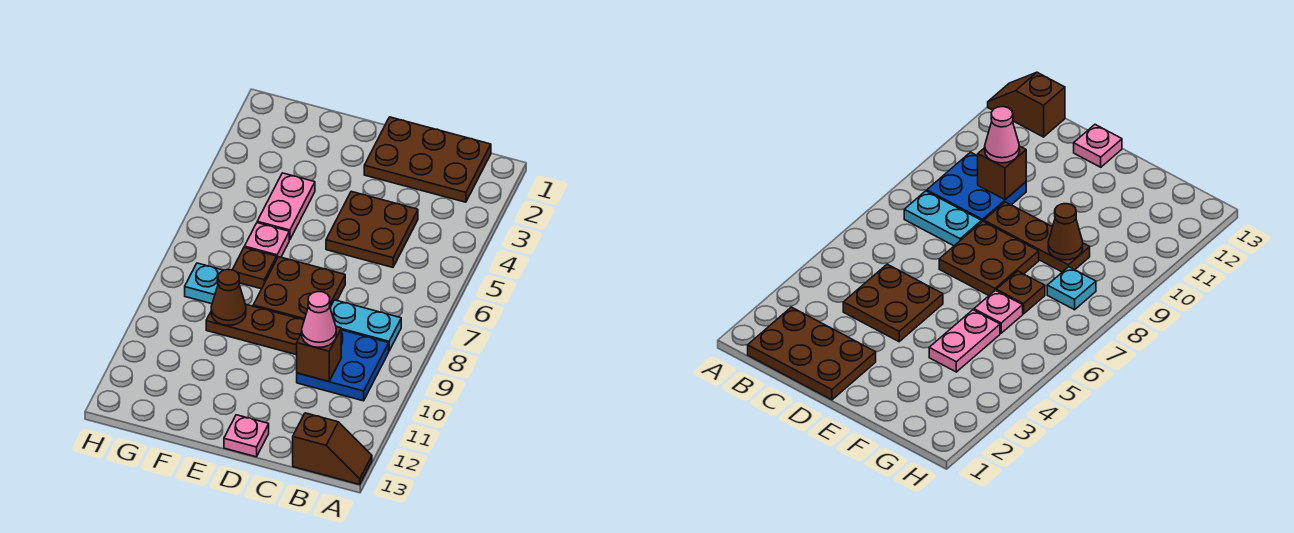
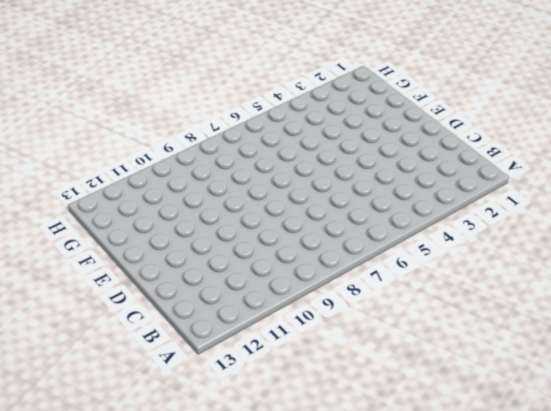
none -> brown 1x2 slope [293,413,372,484]
none -> brown 2x3 plate [364,117,491,202]
none -> cyan 1x2 plate [330,300,401,351]

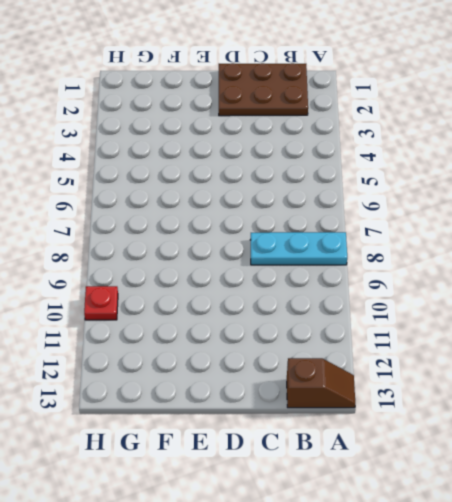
cyan 1x3 plate [251,232,347,265] -> cyan 1x2 plate [330,300,401,351]
red 1x1 plate [84,286,118,320] -> none
none -> blue 2x2 plate [297,330,389,401]
none -> brown 2x2 plate [326,191,418,267]
none -> brown 2x2 plate [253,257,345,320]

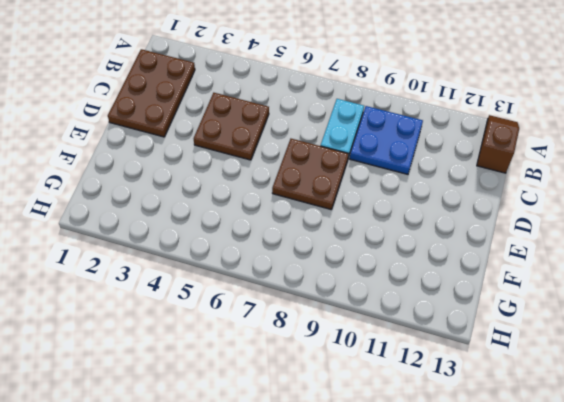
none -> brown 1x3 plate [206,305,304,355]
none -> pink 1x1 plate [224,415,269,457]
none -> pink 1x2 plate [257,173,315,240]

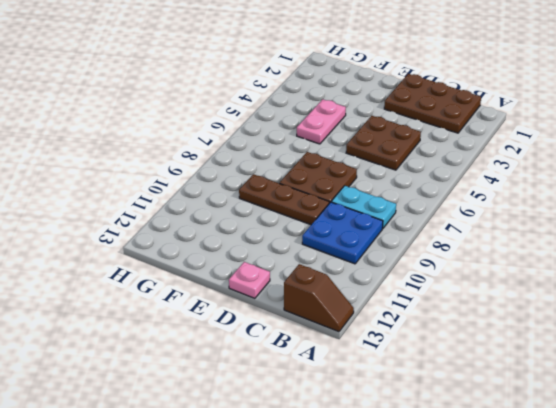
none -> pink 1x1 plate [244,223,289,258]
none -> brown 1x1 plate [233,248,277,289]
none -> cyan 1x1 plate [185,263,224,304]

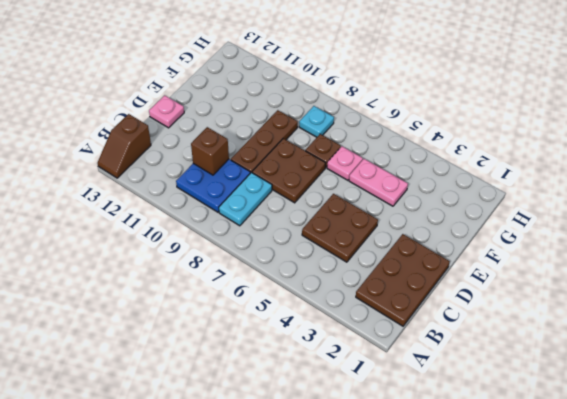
none -> brown 1x1 cone [211,270,246,325]
none -> pink 1x1 cone [302,292,336,347]

